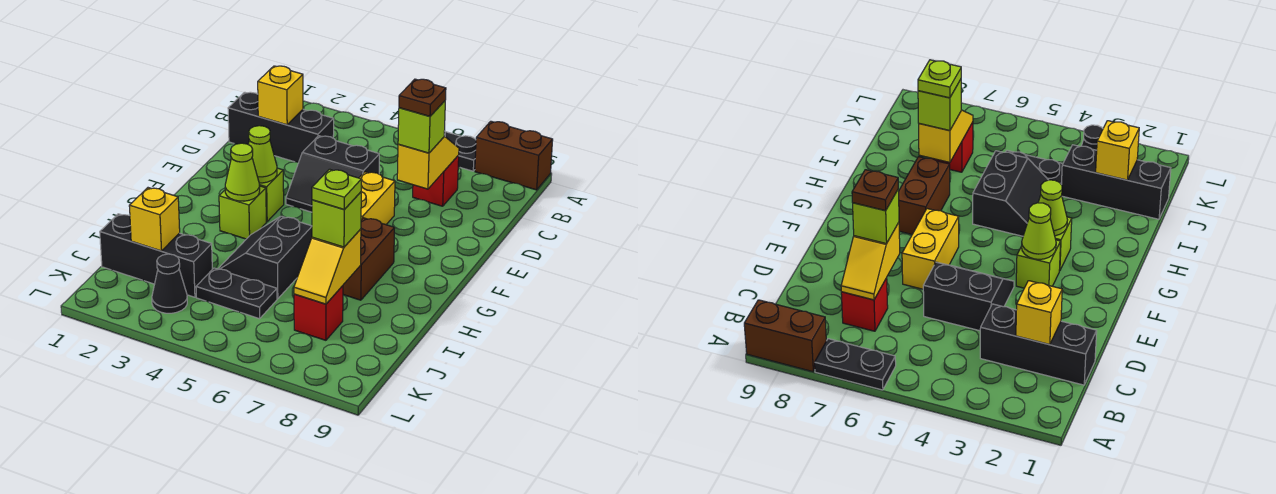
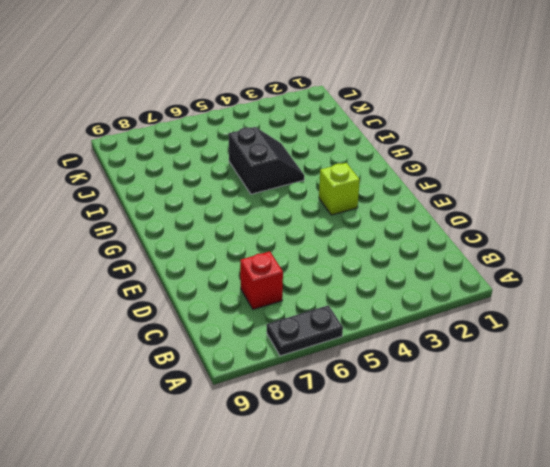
none -> brown 1x2 brick [475,121,553,190]
none -> black 1x3 brick [228,92,334,162]
none -> black 2x2 slope [286,136,379,212]

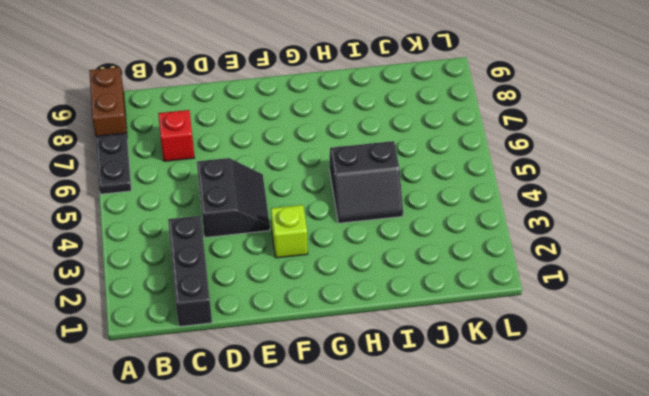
none -> yellow 1x2 brick [359,172,395,225]
none -> lime 1x1 brick [219,186,266,239]
none -> brown 1x2 brick [343,218,395,300]

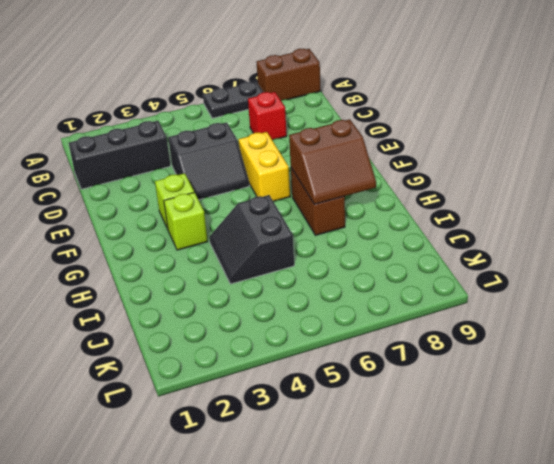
brown 2x2 slope [289,119,376,204] -> none
none -> black 1x3 brick [100,214,212,297]
none -> black 1x2 plate [196,268,277,319]
none -> red 1x1 brick [294,286,343,340]

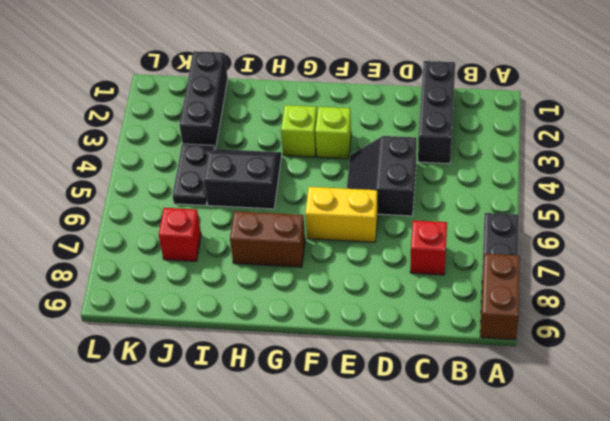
none -> black 1x1 cone [152,254,187,313]
none -> yellow 1x1 brick [258,66,303,125]
none -> yellow 1x2 slope [397,136,459,189]

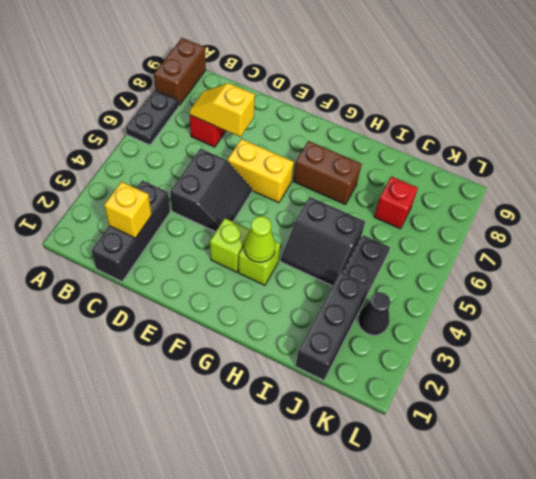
none -> lime 1x1 cone [248,126,277,183]
none -> yellow 1x2 slope [294,229,361,304]
none -> yellow 1x1 brick [129,188,180,251]

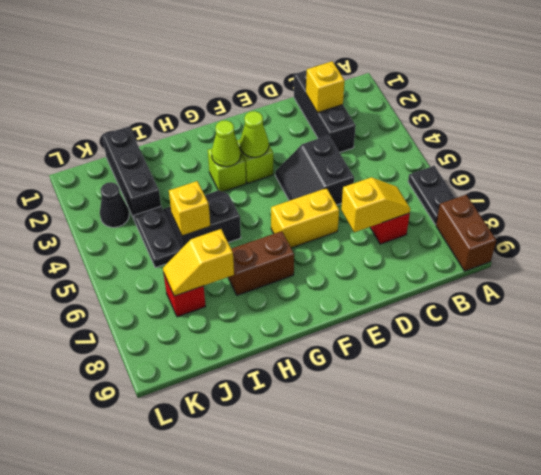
yellow 1x1 brick [169,181,210,236] -> yellow 1x1 brick moved to [129,188,180,251]
none -> lime 1x1 brick [398,101,445,153]
none -> lime 1x1 brick [312,192,361,247]
none -> brown 1x1 plate [399,79,446,116]

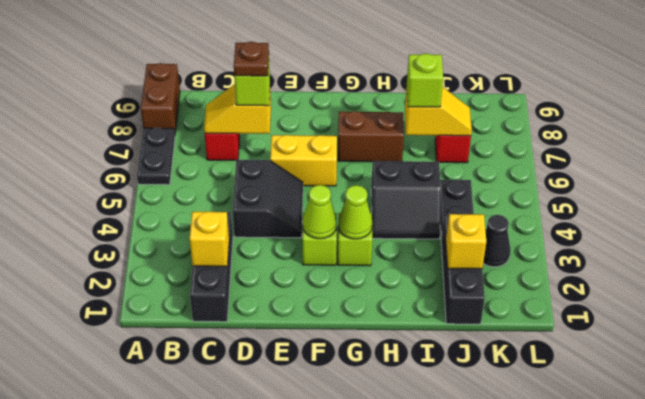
none -> lime 1x1 plate [312,169,361,209]

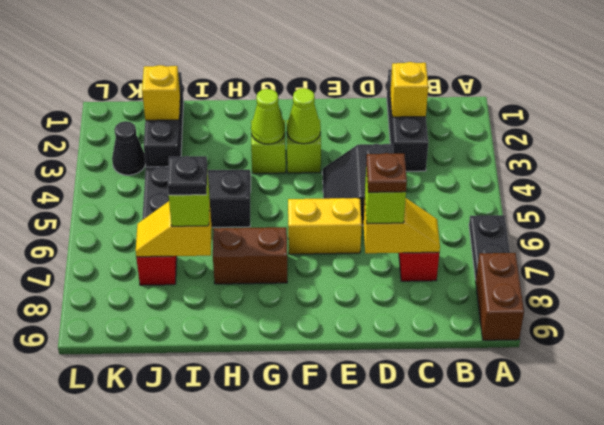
black 1x1 plate [168,156,207,195] -> lime 1x1 plate [312,169,361,209]

